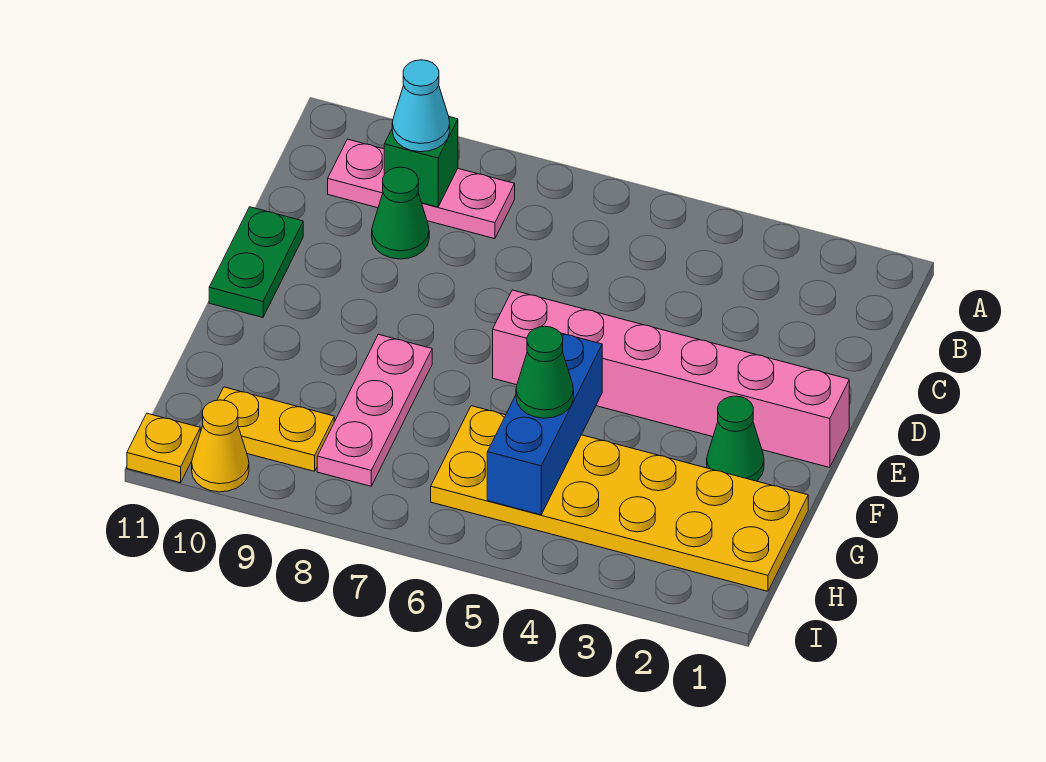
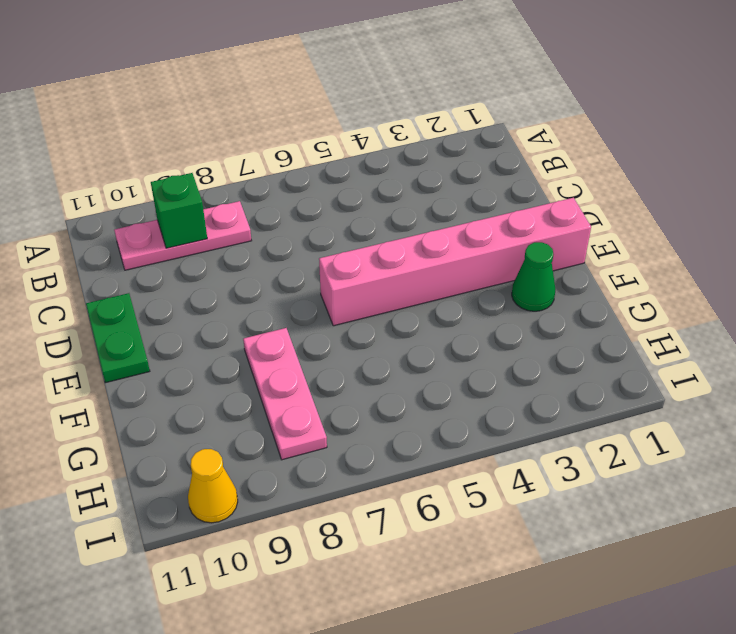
none -> green 1x1 cone [372,167,429,259]
none -> yellow 2x6 plate [431,406,808,591]
none -> yellow 1x2 plate [217,387,334,471]

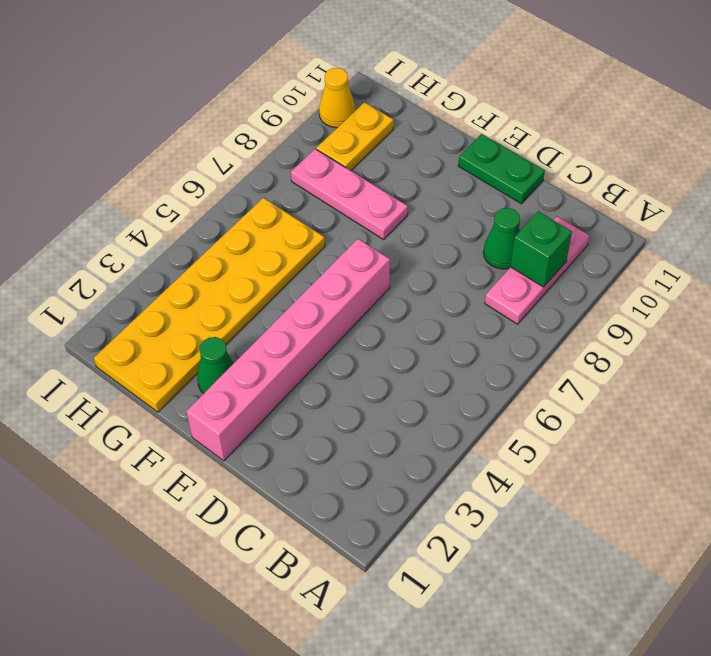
none -> yellow 1x1 plate [127,413,200,483]
none -> blue 1x3 brick [487,333,602,515]
none -> cyan 1x1 cone [392,60,450,152]

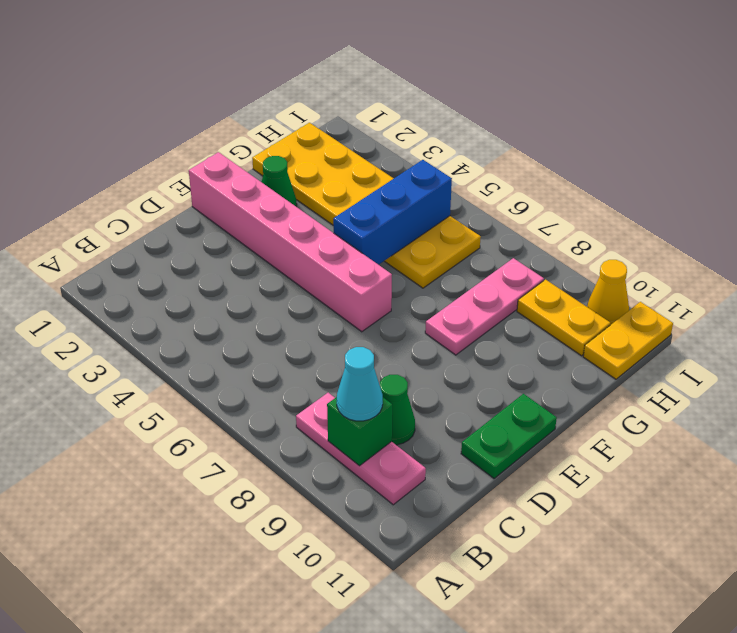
yellow 1x2 plate [583,302,673,379] -> yellow 1x1 plate [127,413,200,483]
none -> green 1x1 cone [516,326,574,418]

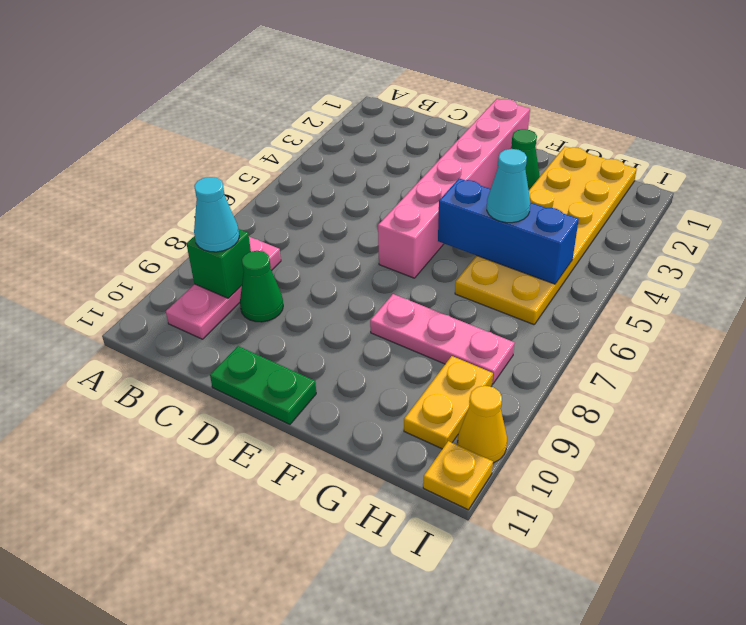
cyan 1x1 cone [487,149,530,223] -> green 1x1 cone [516,326,574,418]

